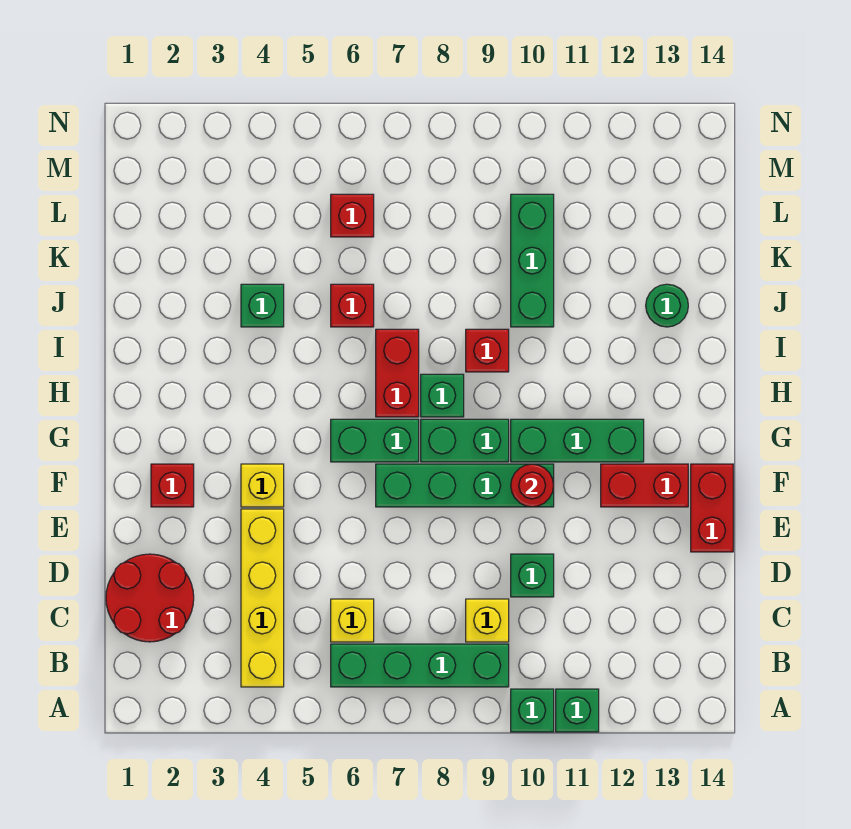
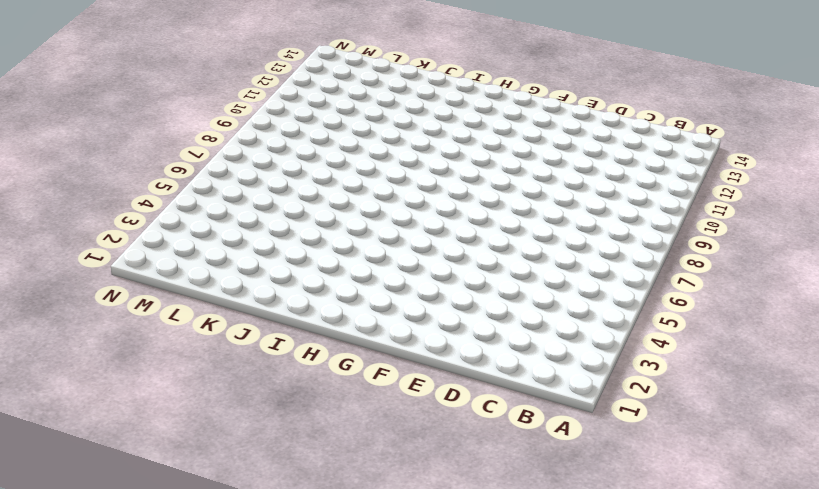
none -> green 1x1 brick [511,689,554,732]
none -> green 1x1 brick [556,689,599,732]
none -> yellow 1x4 brick [241,509,284,687]

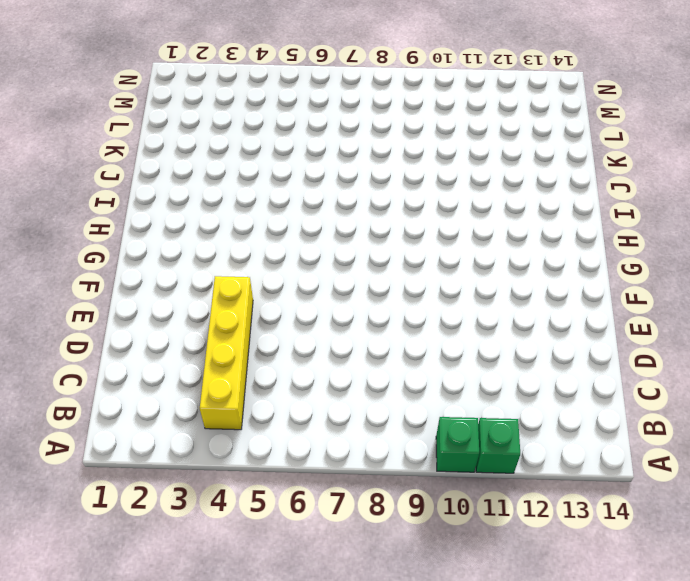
none -> green 1x4 brick [331,644,509,687]
none -> red 2x2 round brick [106,554,194,642]
none -> yellow 1x1 brick [331,599,374,642]

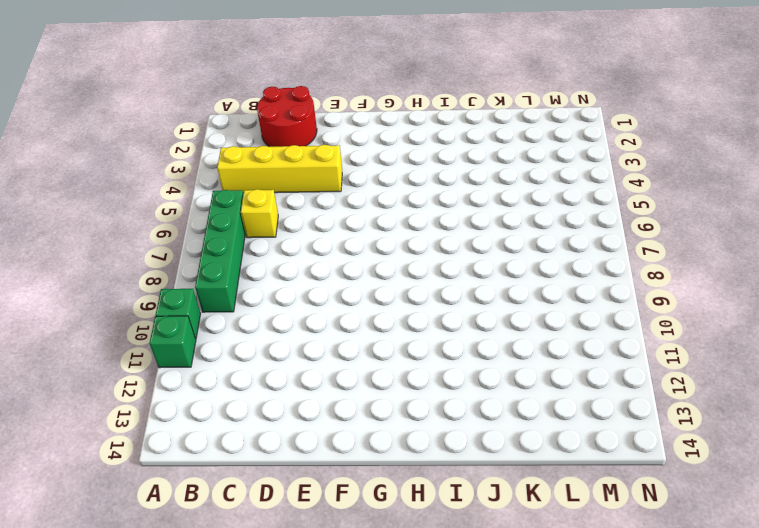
none -> yellow 1x1 brick [466,599,509,642]
none -> green 1x1 brick [511,554,554,597]
none -> red 1x2 brick [691,464,733,552]

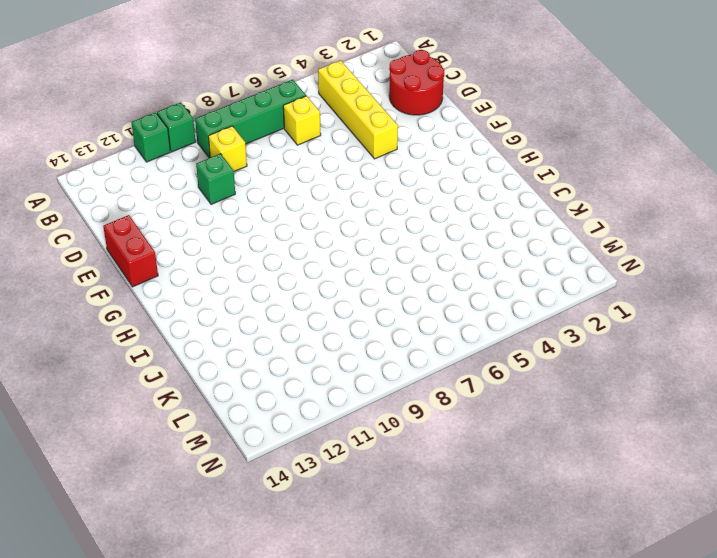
none -> red 1x1 brick [151,464,194,507]
none -> yellow 1x1 brick [241,464,284,507]
none -> green 1x4 brick [376,464,554,507]

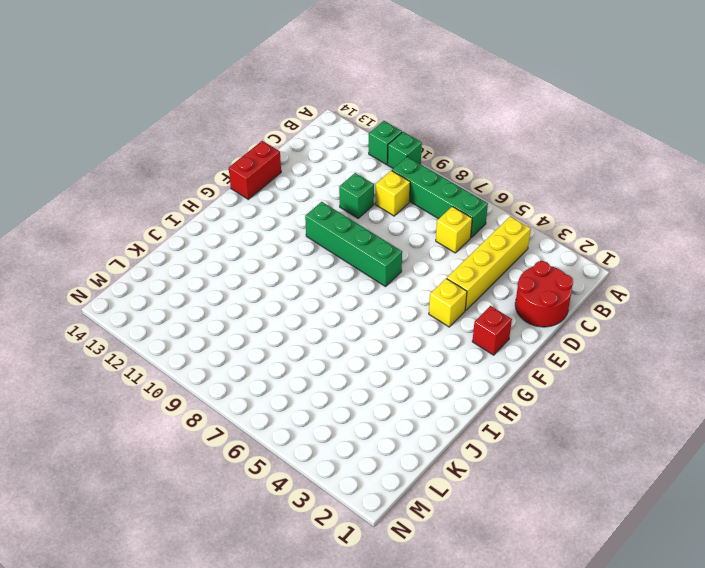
none -> red 1x2 brick [601,464,688,507]
none -> green 1x2 brick [331,419,419,462]
none -> green 1x2 brick [421,419,509,462]

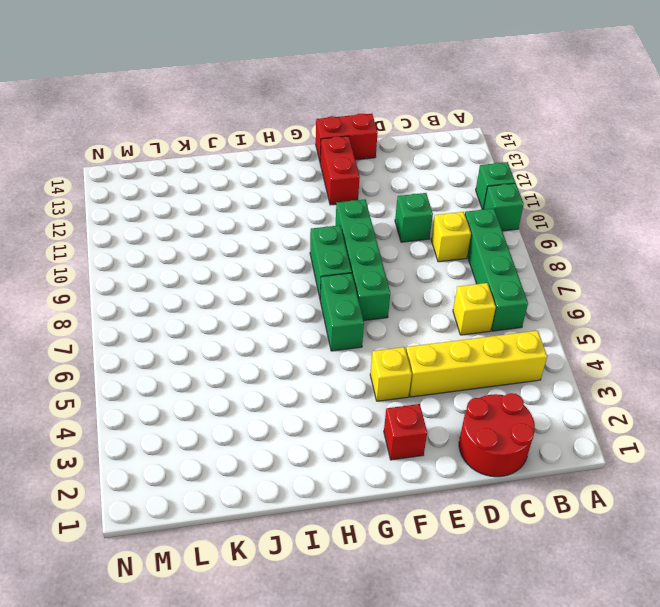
none -> green 1x3 brick [511,419,644,462]
none -> red 1x2 brick [376,329,419,417]
none -> green 1x1 brick [421,374,464,417]

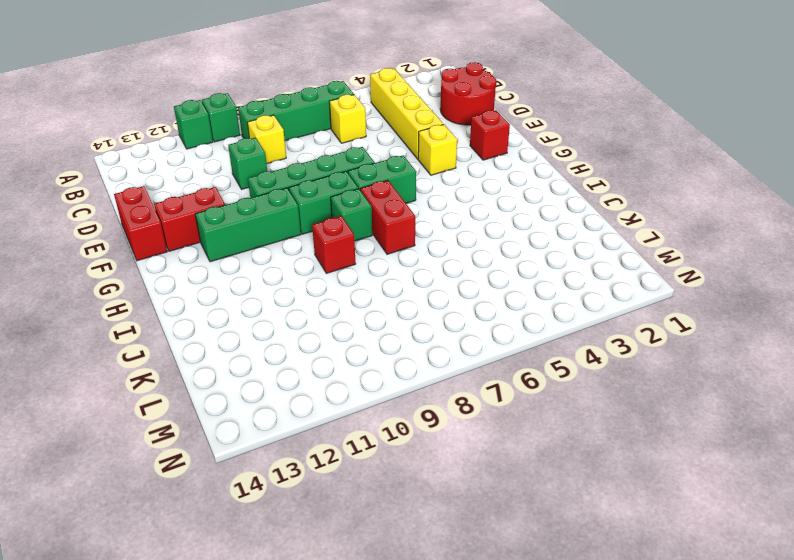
none -> green 1x1 brick [241,284,284,327]
none -> red 1x1 brick [331,284,374,327]
none -> green 1x3 brick [511,194,554,327]

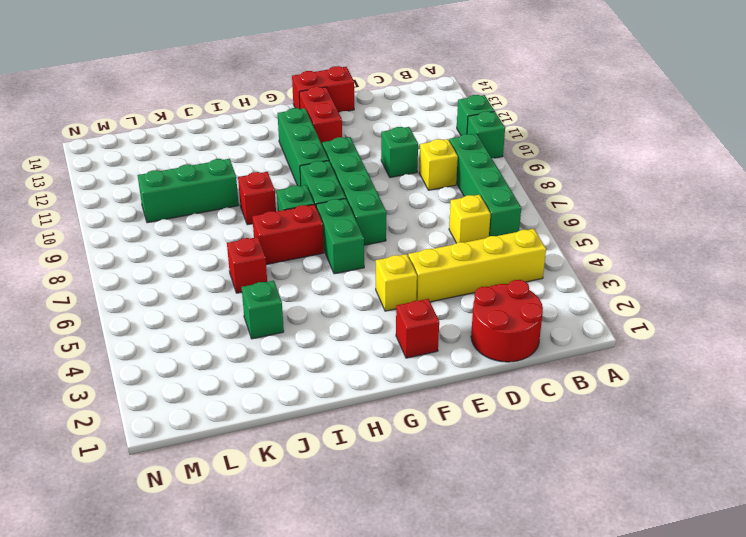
none -> green 1x1 round brick [646,284,688,327]
none -> red 1x1 brick [331,194,374,237]
none -> red 1x1 round brick [511,464,554,507]

